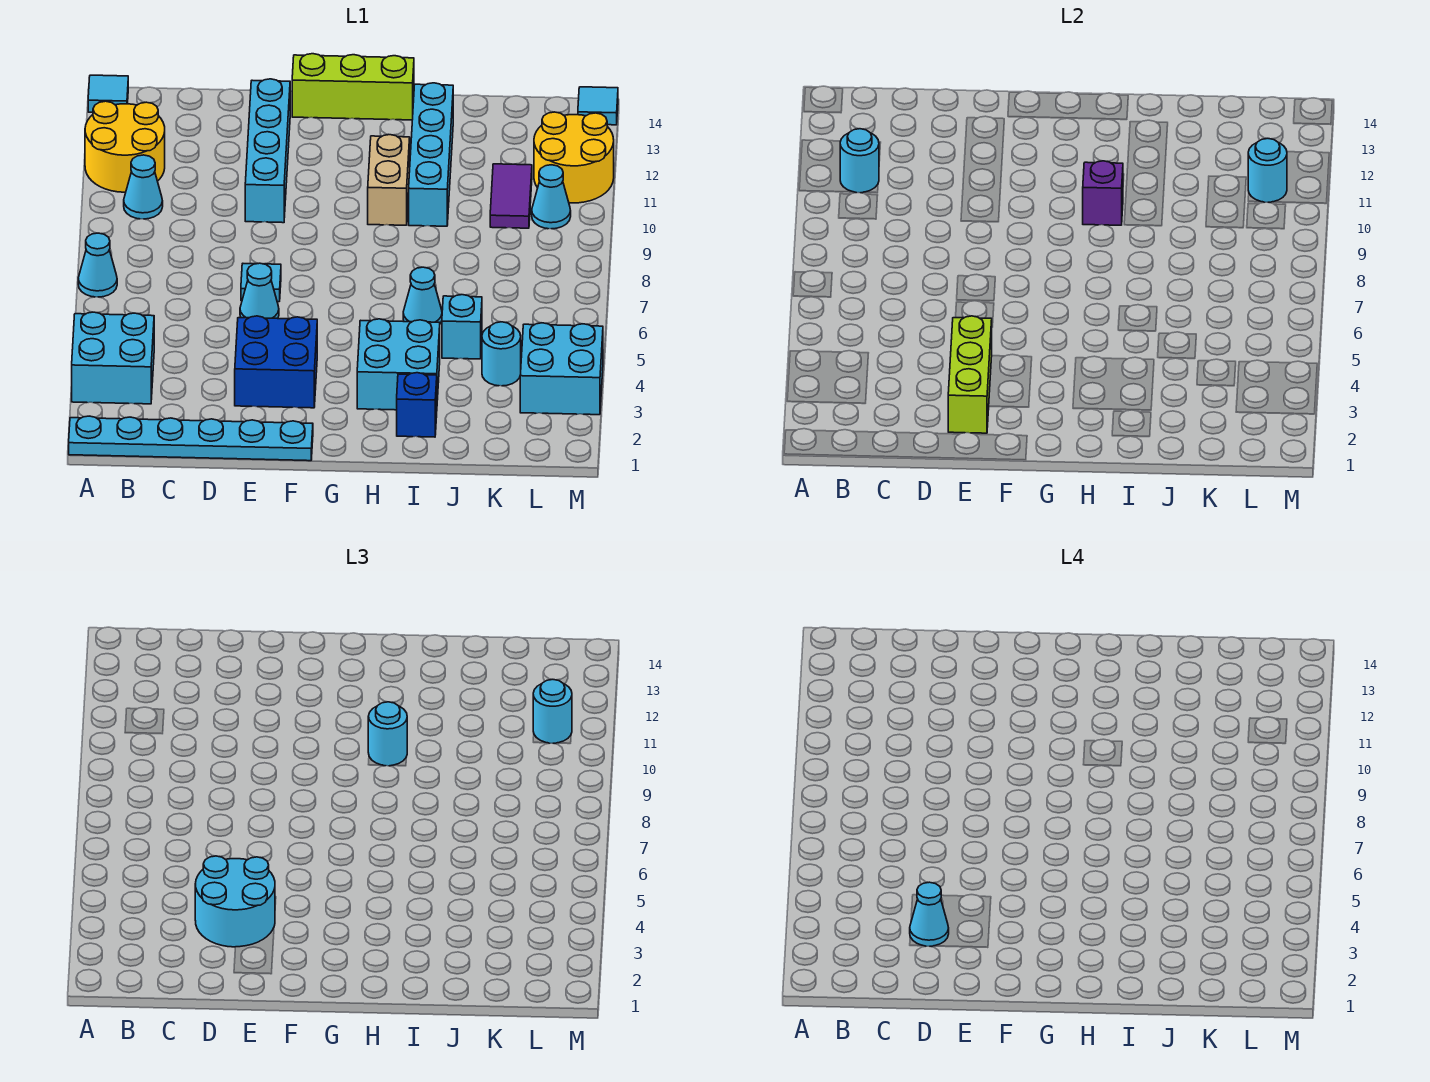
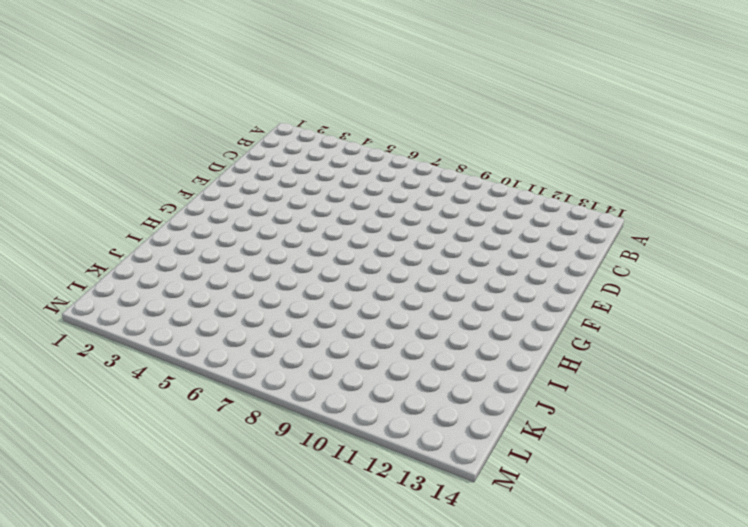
none -> cyan 1x6 plate [69,416,313,461]
none -> cyan 2x2 brick [72,312,154,404]
none -> cyan 1x1 cone [78,233,117,297]
none -> yellow 2x2 round brick [85,101,165,192]

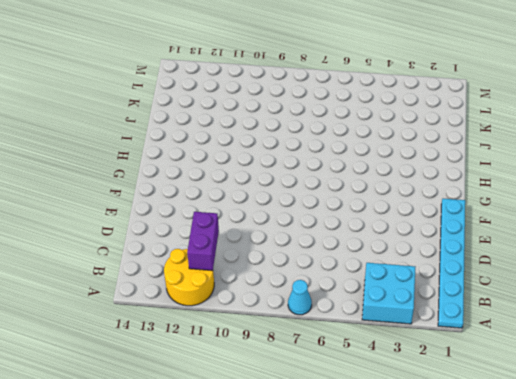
purple 1x2 brick [187,212,219,271] -> cyan 1x1 round brick [840,129,879,193]
none -> cyan 1x1 tile [88,75,128,112]
none -> cyan 1x1 cone [124,155,163,219]
none -> blue 2x2 brick [235,316,317,408]
none -> cyan 1x1 cone [240,263,279,319]

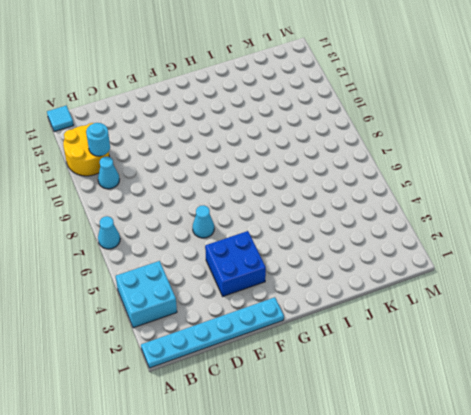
none -> cyan 1x1 tile [241,264,281,302]
none -> cyan 1x4 brick [245,79,290,223]
none -> lime 1x3 brick [292,54,414,120]
none -> cyan 2x2 brick [357,319,440,410]

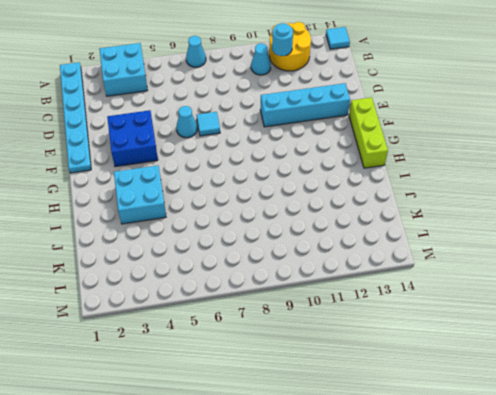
none -> tan 1x2 brick [368,135,410,225]
none -> blue 1x1 brick [397,373,437,437]
none -> cyan 1x1 cone [403,267,442,324]
none -> cyan 1x4 brick [409,83,453,226]

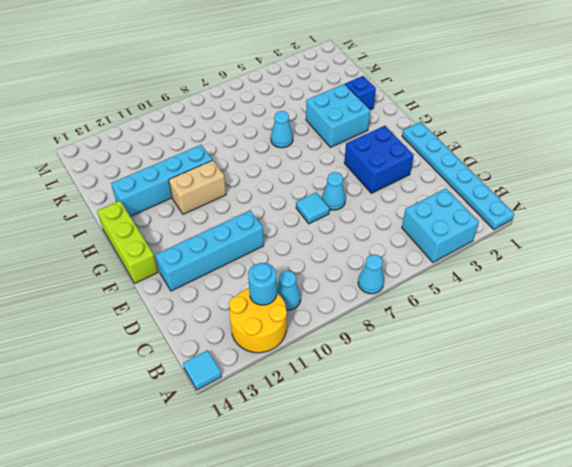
none -> cyan 1x1 brick [442,295,482,359]
none -> cyan 1x1 round brick [482,322,521,386]
none -> purple 1x2 tile [490,164,532,228]
none -> cyan 2x2 brick [520,323,603,415]

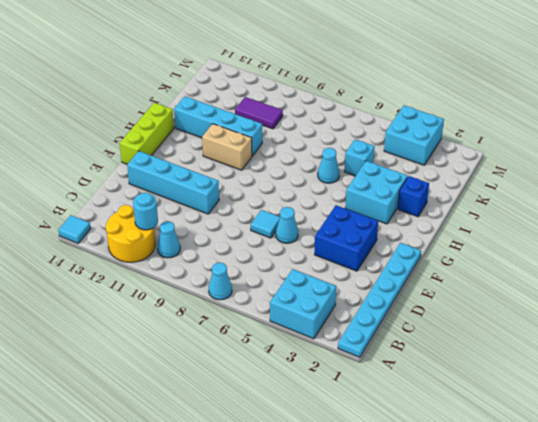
none -> cyan 1x1 round brick [482,322,521,386]
none -> cyan 1x1 cone [532,165,571,229]
none -> yellow 2x2 round brick [534,112,614,203]
none -> cyan 1x1 tile [578,87,618,125]

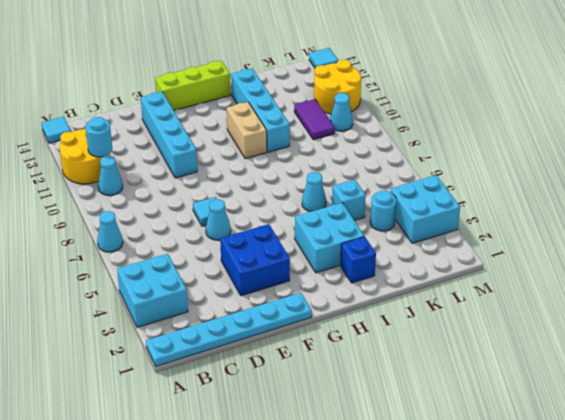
none -> lime 1x3 brick [948,316,992,433]
none -> purple 1x1 brick [1083,161,1123,225]
none -> cyan 1x1 round brick [1248,138,1287,202]
none -> cyan 2x2 round brick [195,856,275,947]

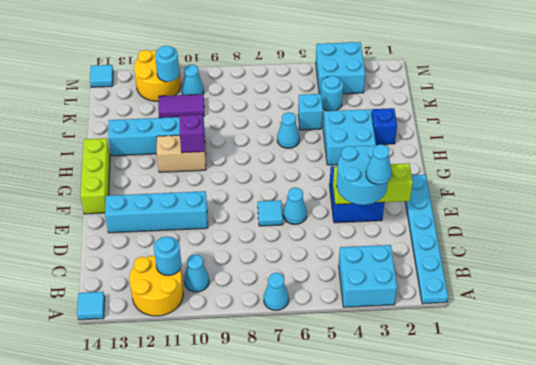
none -> cyan 1x1 round brick [368,702,407,766]
none -> cyan 1x1 round brick [533,679,572,743]

